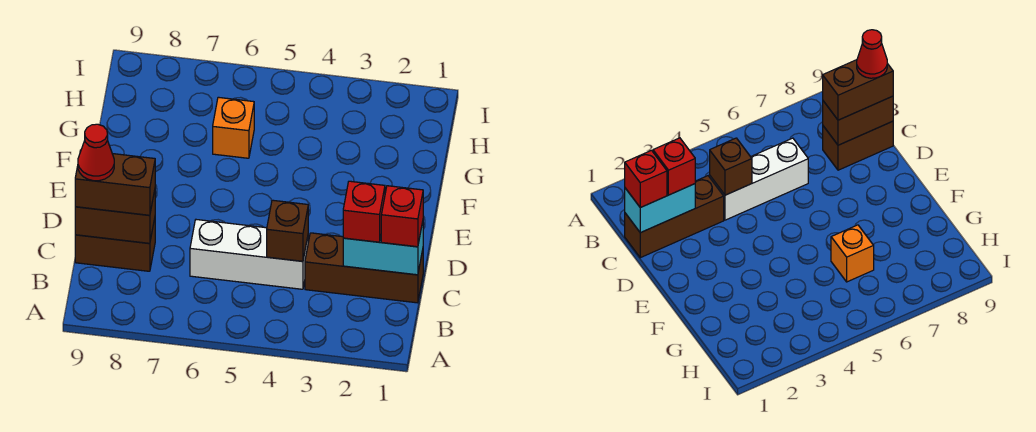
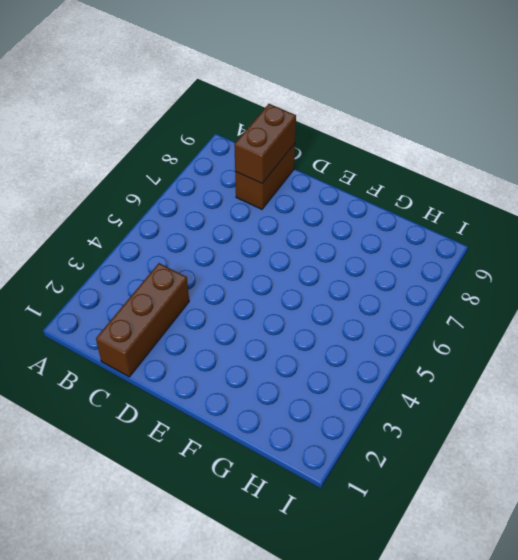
none -> white 1x3 brick [190,220,308,289]
none -> orange 1x1 brick [213,97,254,158]

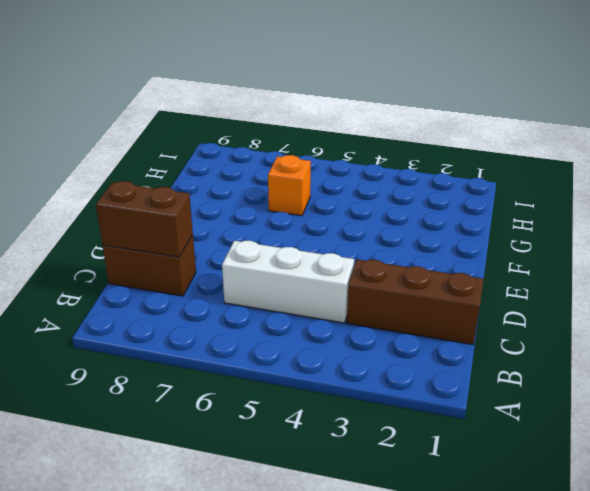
none -> cyan 1x2 brick [343,222,423,275]
none -> brown 1x1 brick [267,200,308,261]

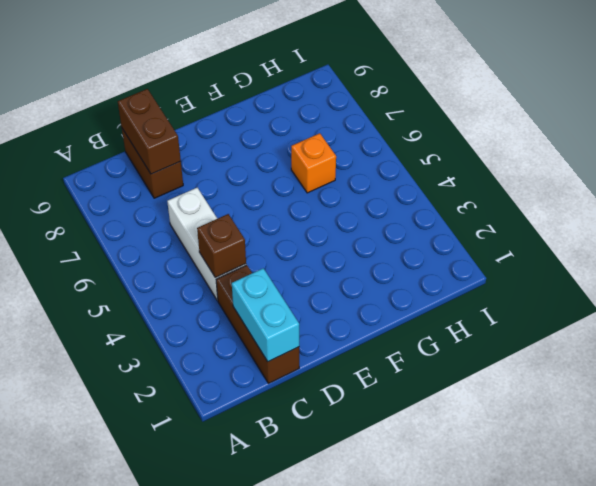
none -> red 1x1 brick [381,186,423,247]
none -> red 1x1 brick [343,181,385,242]

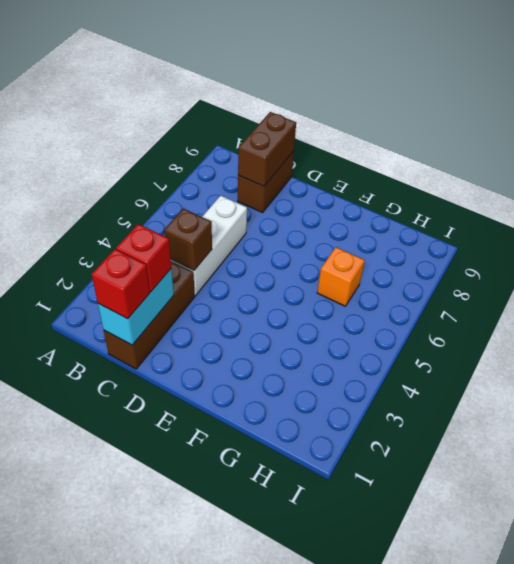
none -> brown 1x2 brick [75,150,155,215]
none -> red 1x1 cone [78,124,114,181]

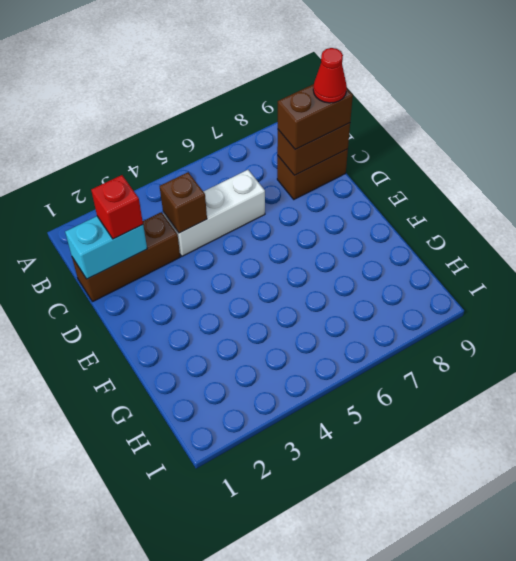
none -> orange 1x1 brick [213,97,254,158]
none -> red 1x1 brick [381,186,423,247]

